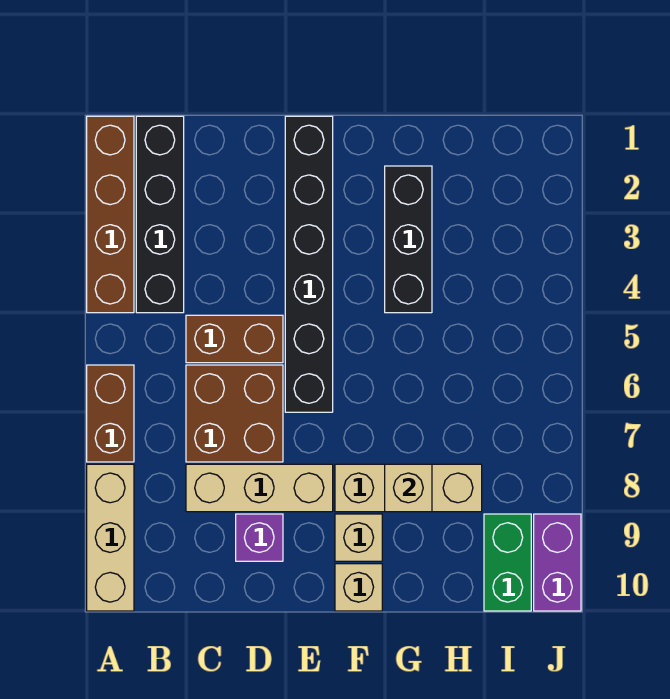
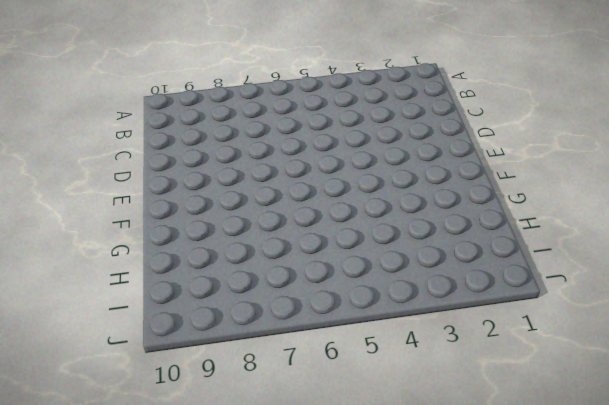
none -> brown 1x4 brick [87,116,134,313]
none -> brown 1x2 brick [87,365,134,462]
none -> tan 1x3 brick [87,464,134,611]

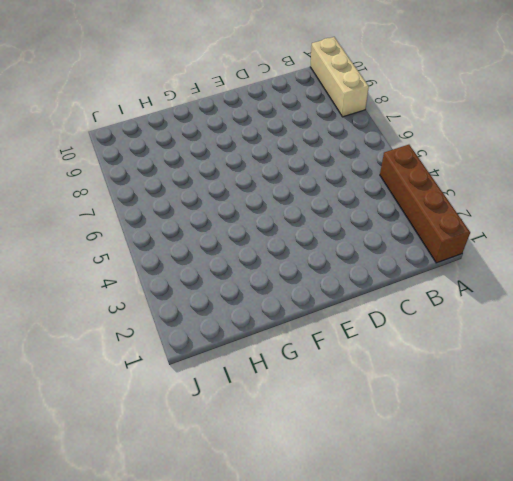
none -> brown 1x2 brick [87,365,134,462]
none -> black 1x4 brick [136,116,184,313]
none -> brown 1x2 brick [186,315,283,363]

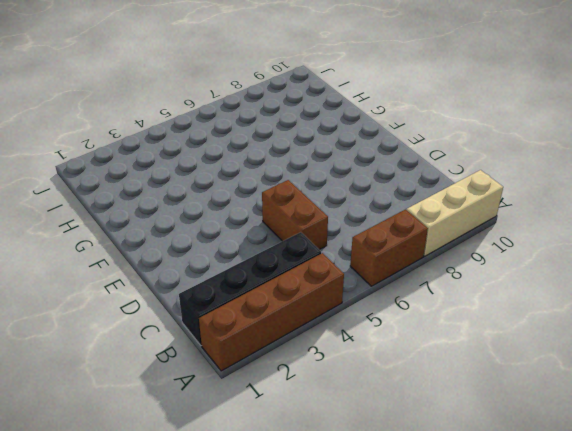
none -> brown 2x2 brick [186,365,283,462]
none -> tan 1x3 brick [186,464,333,512]
none -> purple 1x1 brick [236,514,283,561]

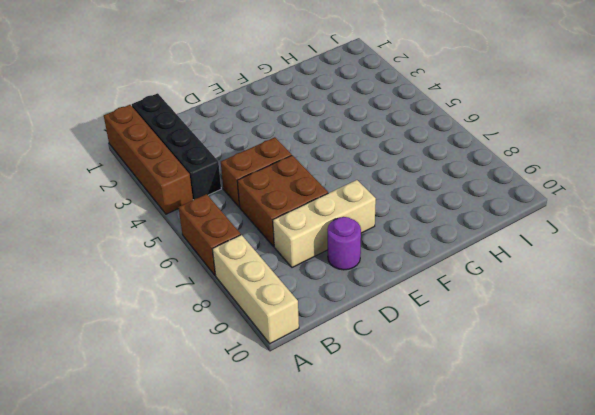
purple 1x1 round brick [327,217,361,270] -> purple 1x1 brick [236,514,283,561]
none -> black 1x6 brick [285,116,333,412]
none -> tan 1x3 brick [335,464,482,512]
none -> tan 1x1 brick [335,514,382,561]

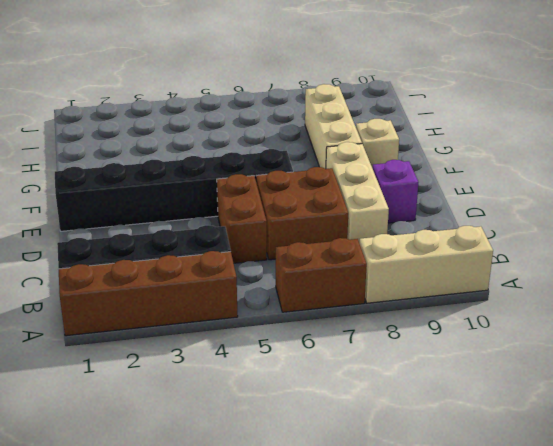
none -> tan 1x1 brick [335,564,382,611]
none -> black 1x3 brick [385,166,432,313]
none -> green 1x2 brick [484,514,531,611]

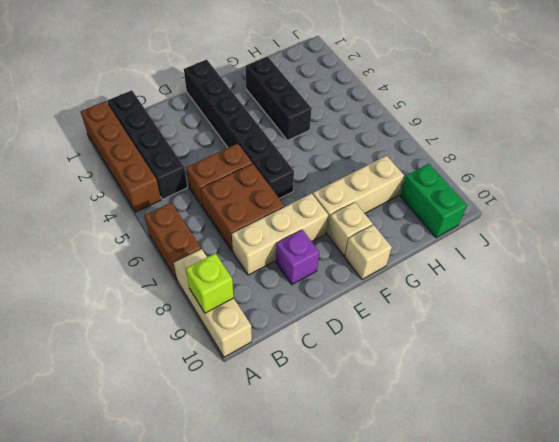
lime 1x1 brick [186,253,234,313] -> none
none -> purple 1x2 brick [534,514,581,611]
none -> tan 1x1 brick [385,464,432,512]

